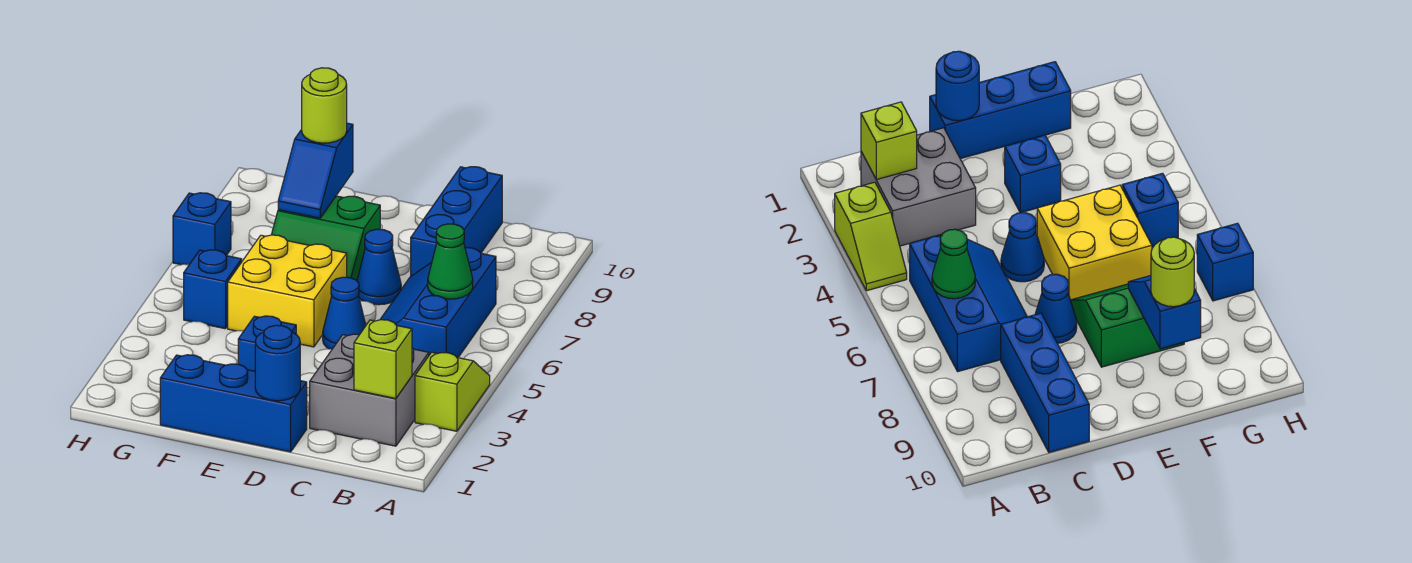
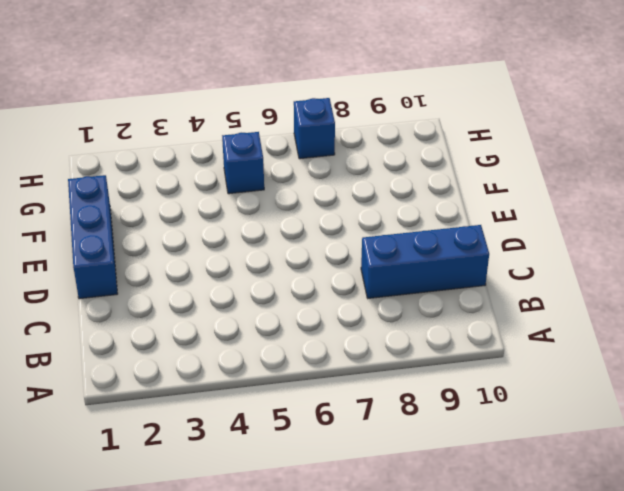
none -> lime 1x2 slope [415,352,490,431]
none -> grey 2x2 brick [310,334,429,446]
none -> blue 2x3 slope [380,248,496,358]

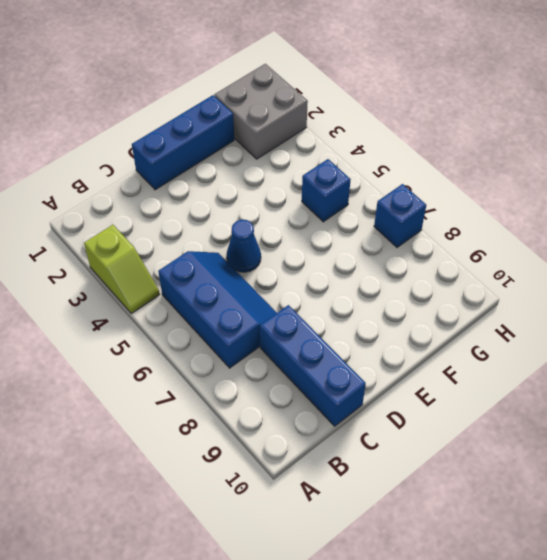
grey 2x2 brick [214,64,308,159] -> grey 2x2 brick moved to [310,334,429,446]
none -> blue 1x1 cone [357,229,401,305]
none -> blue 1x1 brick [238,316,296,371]
none -> yellow 2x2 brick [228,235,347,347]

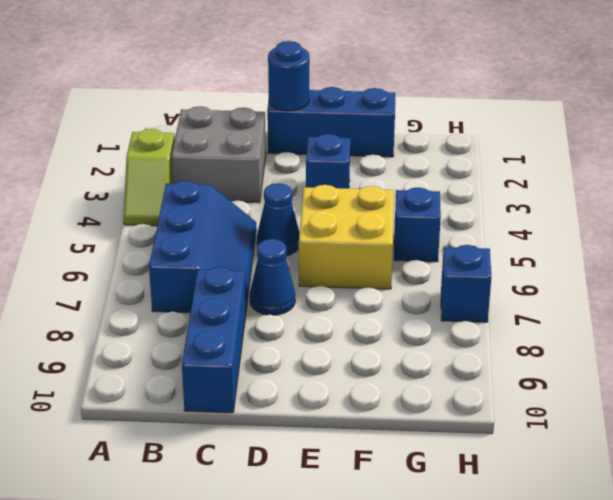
none -> green 2x2 slope [272,196,380,280]
none -> lime 1x1 brick [354,320,412,399]
none -> green 1x1 cone [428,224,473,299]

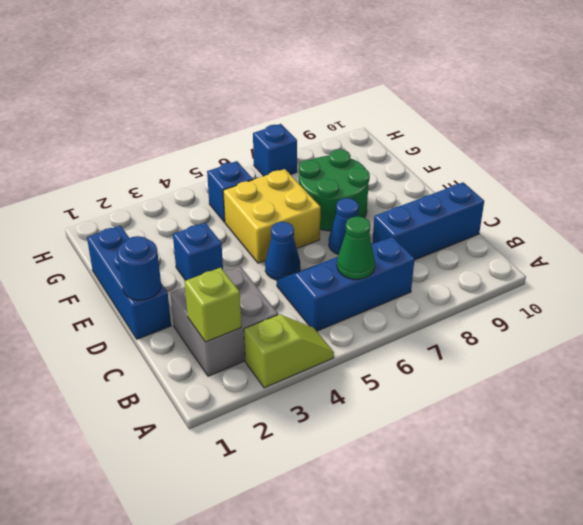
green 2x2 round brick [299,149,370,231] -> green 2x2 slope [272,196,380,280]
none -> blue 1x2 slope [278,123,353,218]
none -> lime 1x1 round brick [302,68,347,143]

